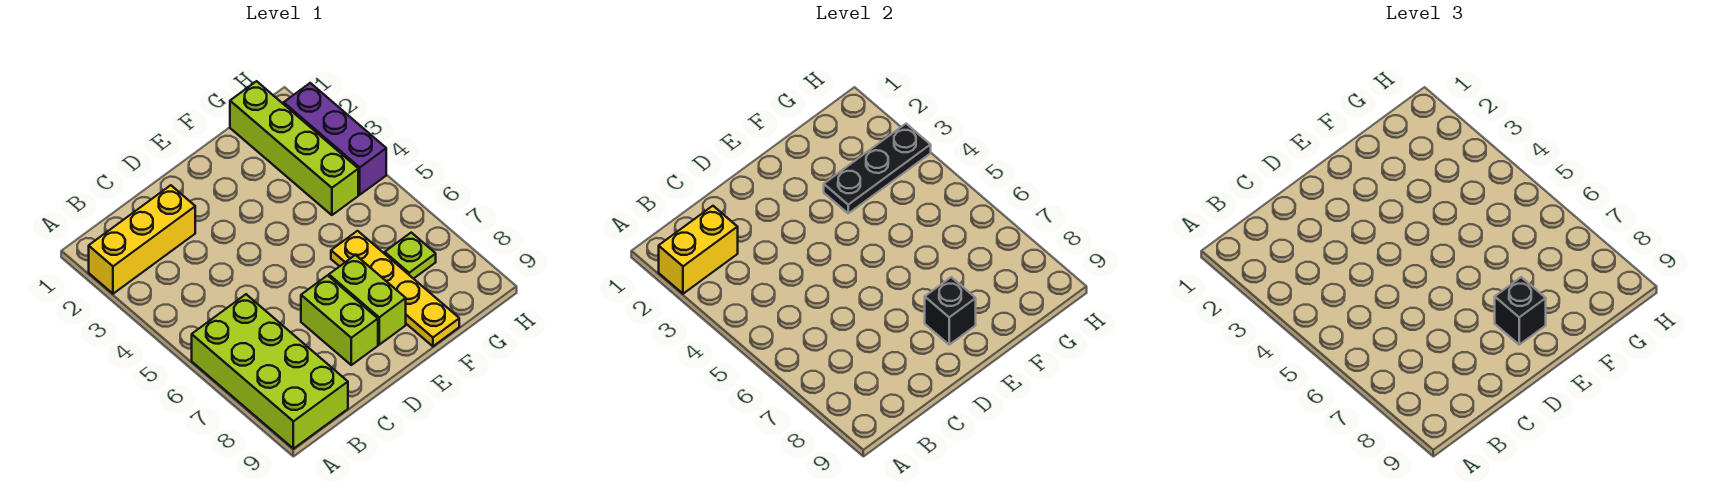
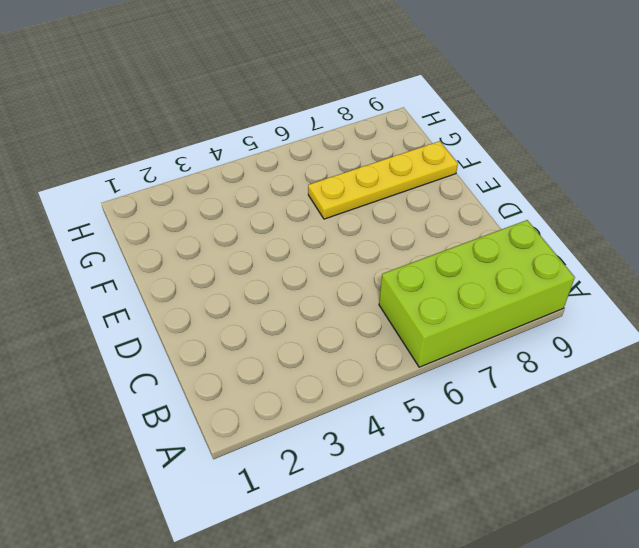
none -> yellow 1x3 brick [89,185,195,294]
none -> lime 1x2 brick [301,275,378,365]
none -> lime 1x2 brick [329,255,406,345]

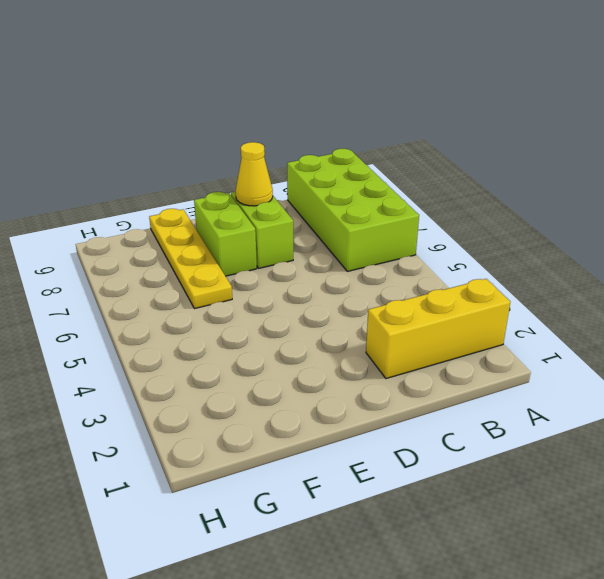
yellow 1x1 cone [236,142,273,206] -> none
none -> lime 1x4 brick [230,81,358,215]
none -> lime 1x1 plate [385,233,436,279]
none -> purple 1x3 brick [284,83,386,195]

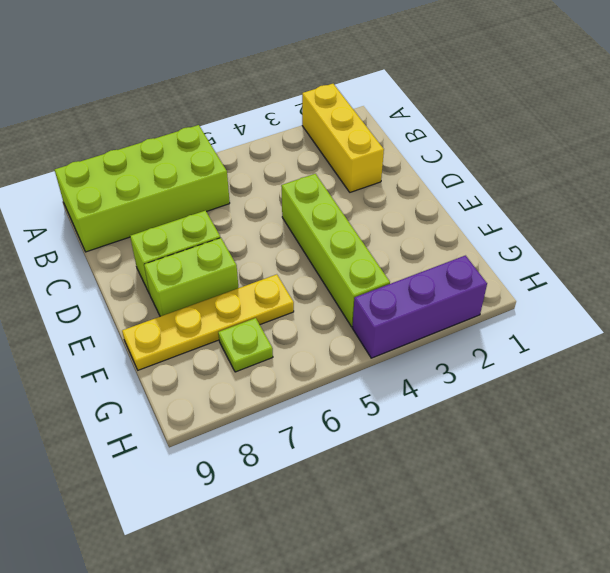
lime 1x4 brick [281,174,390,327] -> lime 1x4 brick turned to [230,81,358,215]
none -> yellow 1x2 brick [659,206,738,294]
none -> black 1x1 brick [925,277,976,345]
none -> black 1x3 plate [824,124,931,213]

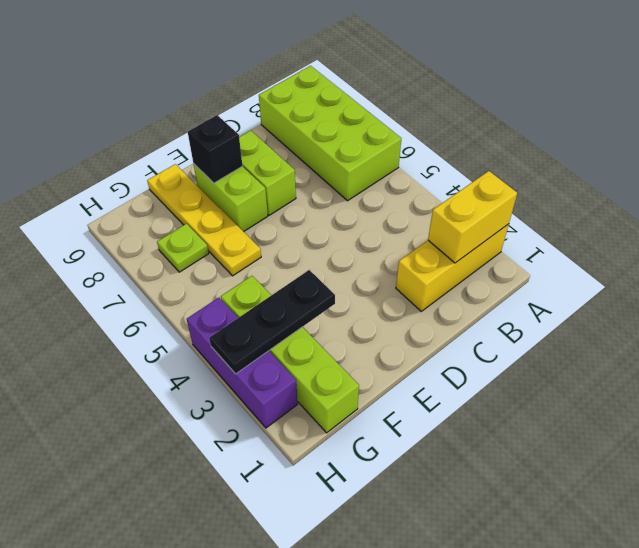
none -> black 1x1 brick [1495,277,1546,345]

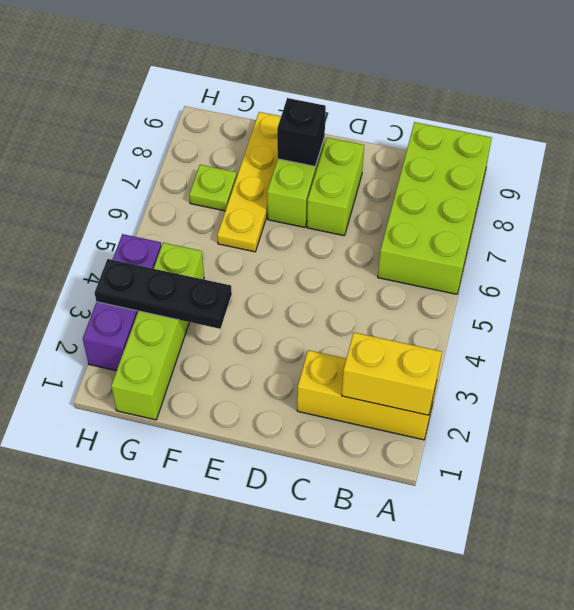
none -> black 1x1 brick [1495,277,1546,345]

